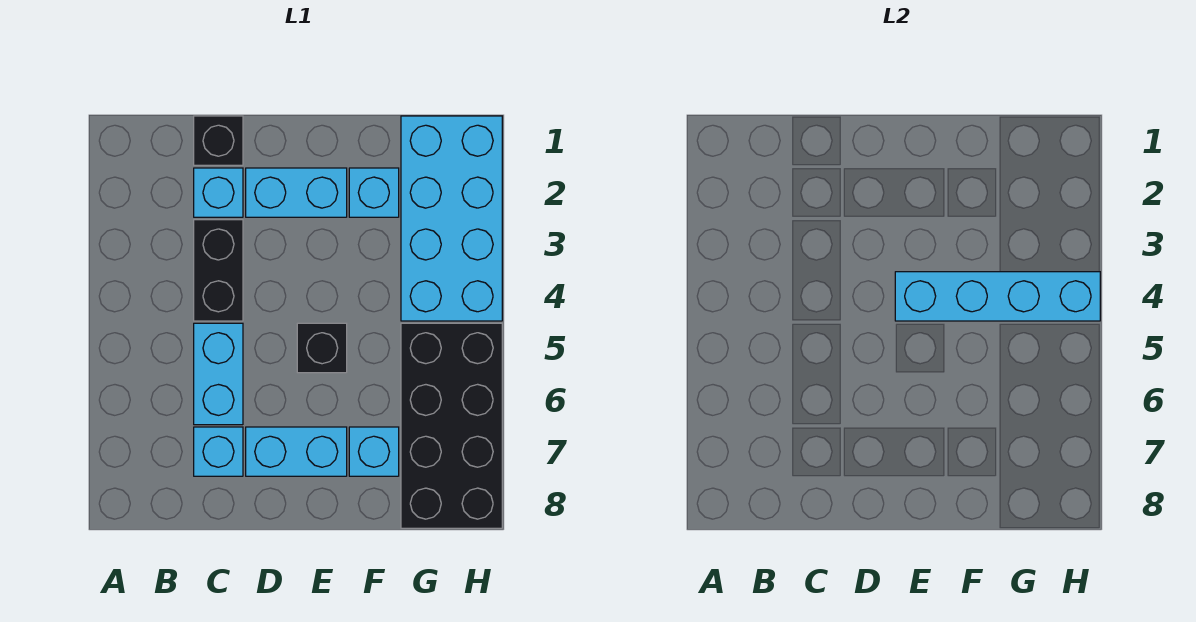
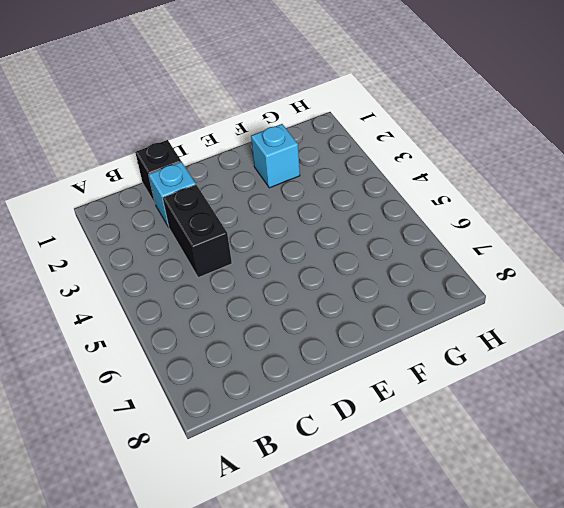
none -> cyan 1x2 brick [194,323,243,425]
none -> cyan 1x1 brick [194,427,243,476]
none -> cyan 1x2 brick [246,168,347,217]

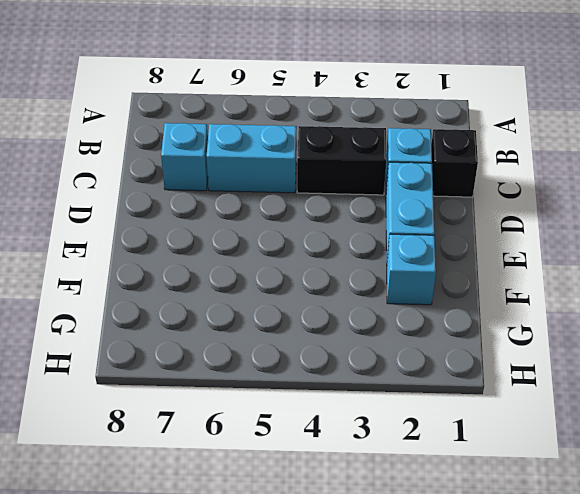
none -> cyan 1x2 brick [246,427,347,476]
none -> black 1x1 brick [297,323,347,373]
none -> cyan 1x1 brick [349,427,399,476]

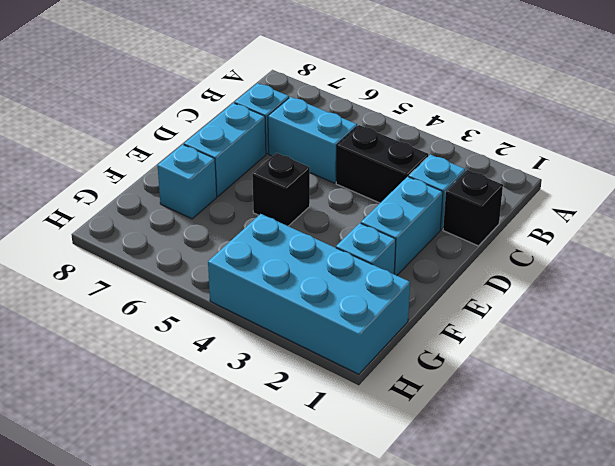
none -> black 2x4 brick [401,323,502,528]
none -> cyan 1x4 brick [895,272,1100,321]

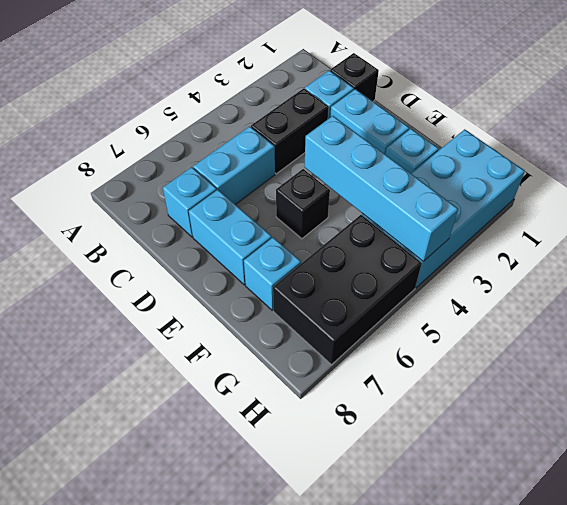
black 2x3 brick [273,215,422,365] -> black 2x4 brick [401,323,502,528]

